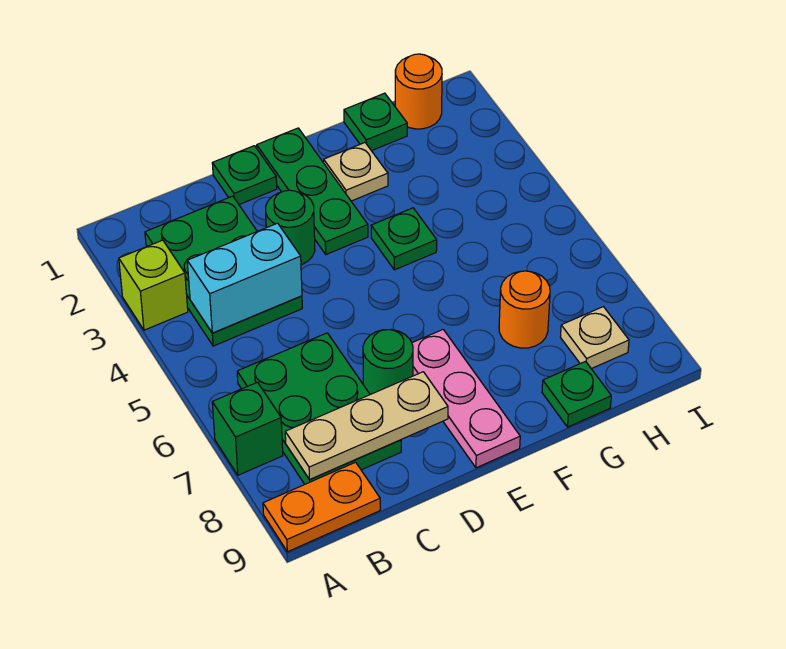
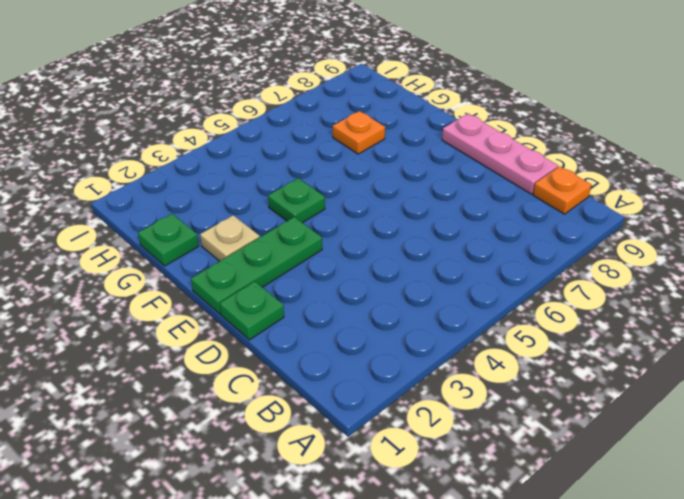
orange 1x1 plate [533,166,591,214] -> orange 1x2 plate [263,462,380,552]
pink 1x3 plate [442,114,558,194] -> pink 1x3 plate turned to [412,330,520,468]
orange 1x1 plate [333,111,385,154] -> orange 1x1 round brick [499,271,550,348]
none -> lime 1x1 brick [119,240,188,330]
none -> green 1x1 brick [212,382,283,475]
none -> green 2x3 plate [145,196,302,346]

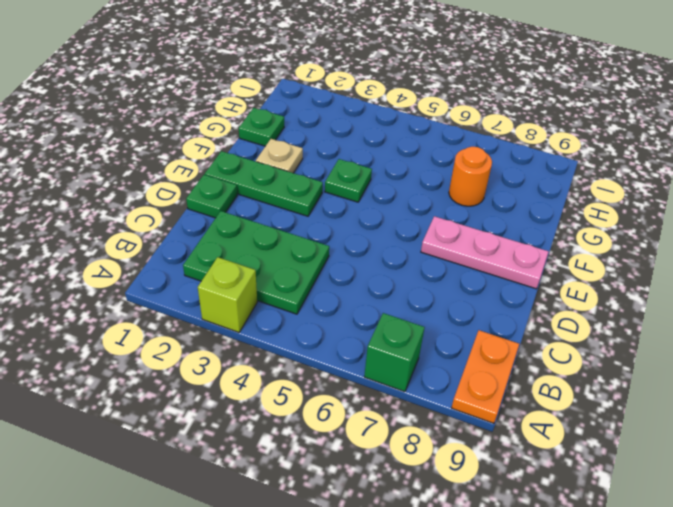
none -> green 2x3 plate [237,333,401,484]
none -> green 1x1 round brick [266,190,315,265]
none -> green 1x1 round brick [363,330,413,394]

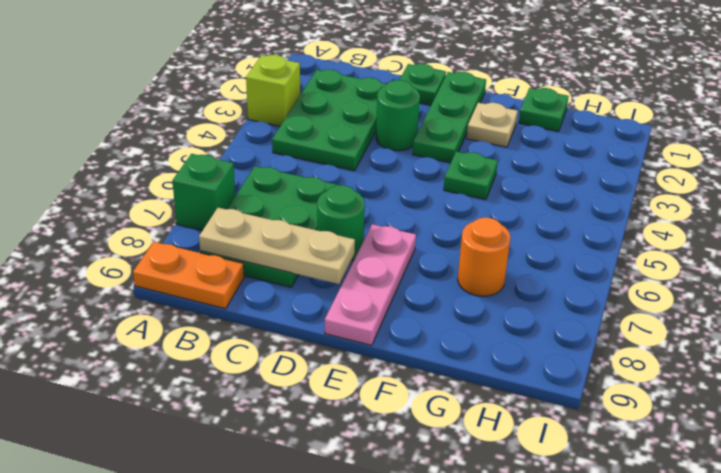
none -> green 1x1 plate [542,361,611,427]
none -> orange 1x1 round brick [395,54,442,129]
none -> tan 1x1 plate [560,307,629,369]

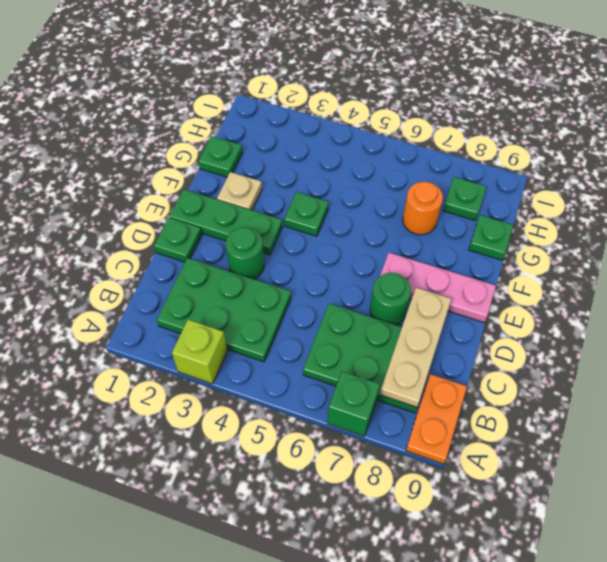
green 1x1 plate [443,177,486,221] -> tan 1x1 plate [560,307,629,369]
none -> orange 1x1 round brick [395,54,442,129]
none -> cyan 1x2 brick [187,223,302,333]

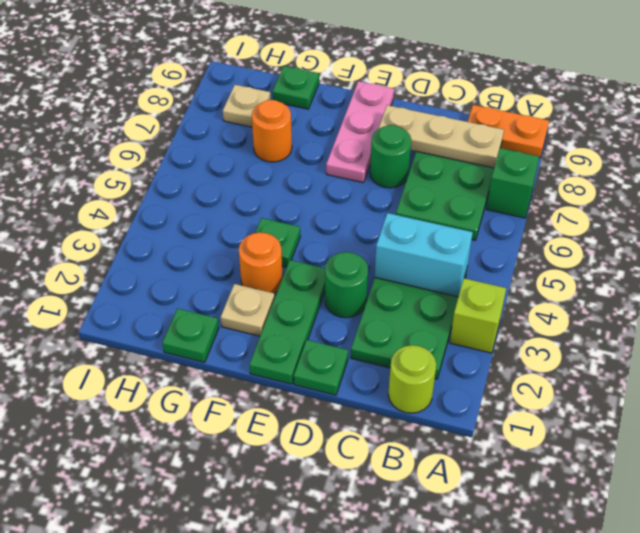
lime 1x1 round brick [388,345,436,413] -> none
orange 1x1 round brick [239,232,283,294] -> orange 1x1 round brick moved to [395,54,442,129]

